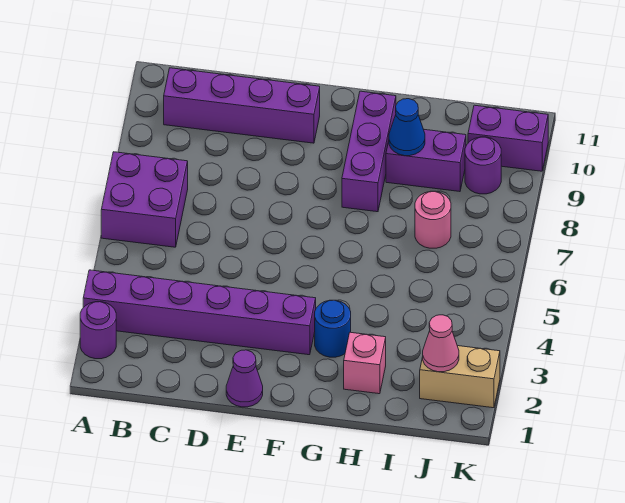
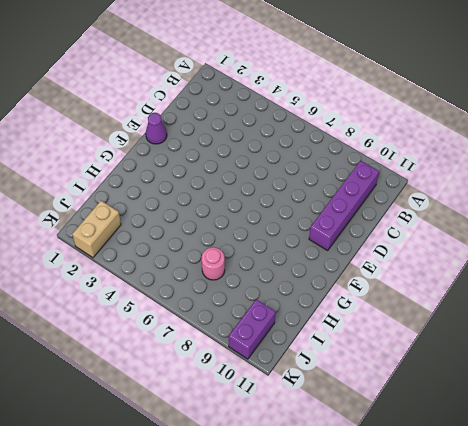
none -> purple 1x1 round brick [80,302,116,359]
none -> purple 1x6 brick [83,270,316,355]
none -> purple 2x2 brick [101,152,188,247]

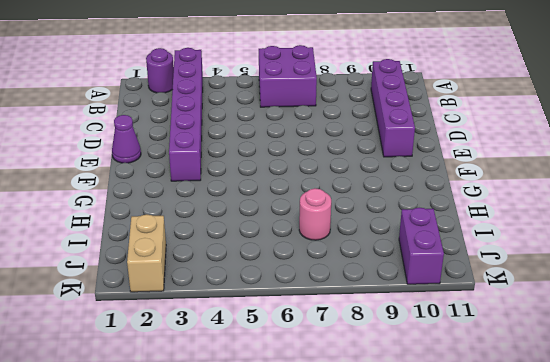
none -> blue 1x1 round brick [315,300,351,357]
none -> purple 1x3 brick [342,91,396,212]
none -> pink 1x1 brick [344,332,386,394]

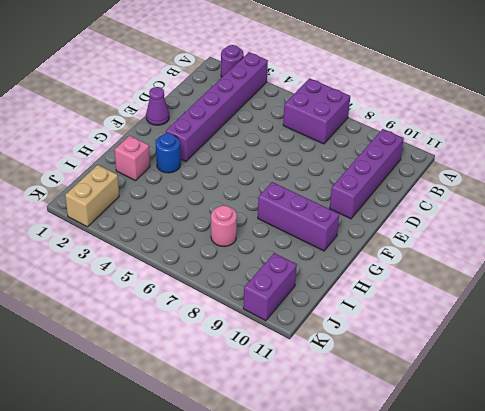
none -> purple 1x2 brick [386,130,466,192]
none -> purple 1x1 round brick [465,137,501,194]
none -> blue 1x1 cone [389,99,425,156]

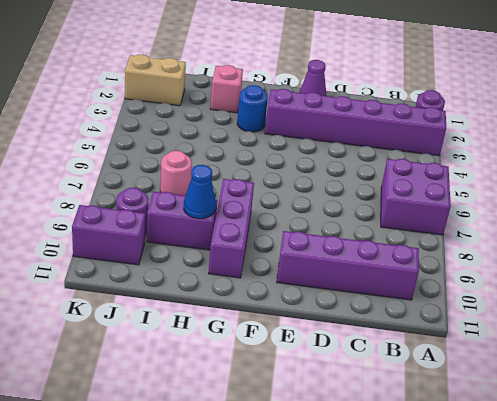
none -> pink 1x1 cone [423,315,459,372]

